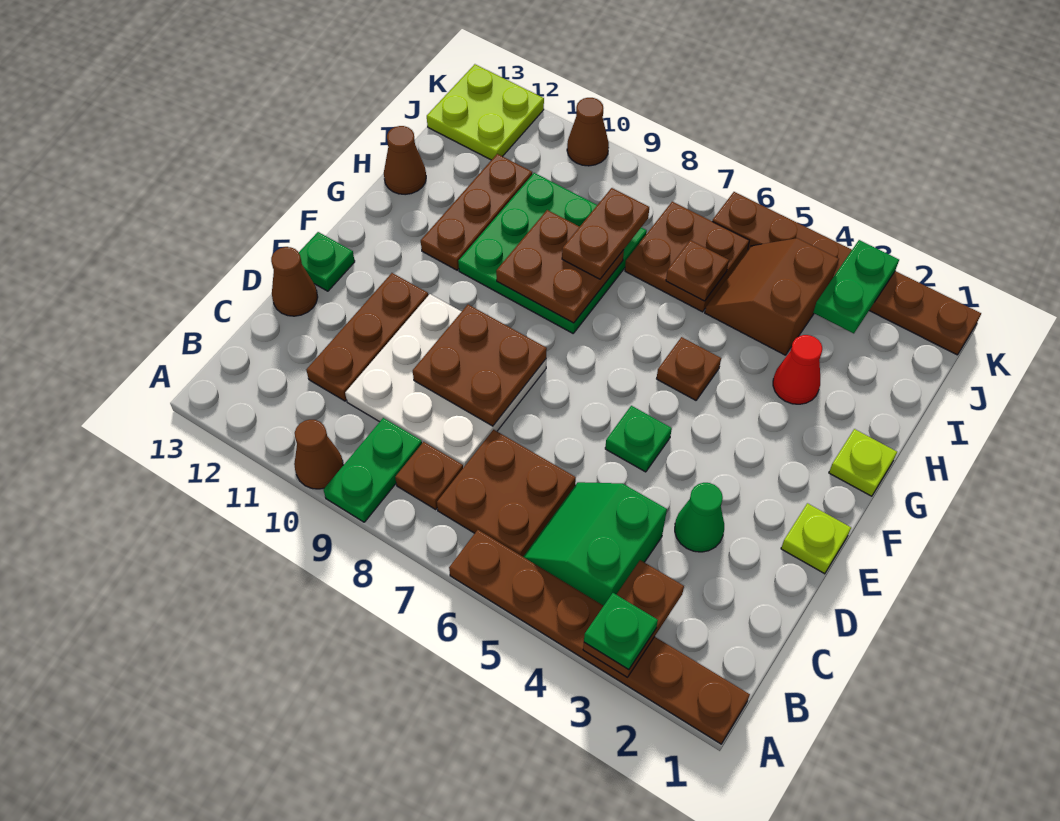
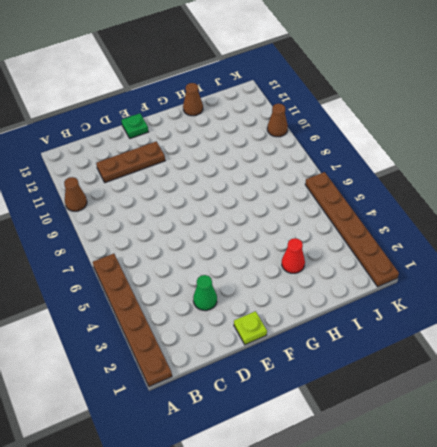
none -> green 1x2 plate [324,418,422,522]
none -> green 2x2 slope [523,482,667,606]
none -> brown 2x2 plate [437,430,576,557]
none -> brown 1x1 plate [395,442,463,509]

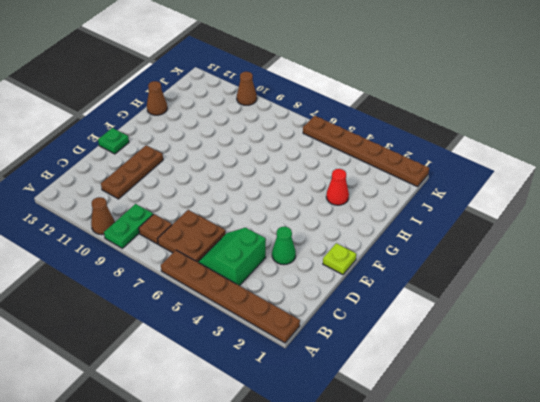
none -> white 3x3 plate [345,294,546,468]
none -> brown 1x1 cone [271,247,318,316]
none -> green 1x1 plate [605,406,672,472]
none -> lime 1x1 plate [829,429,897,496]

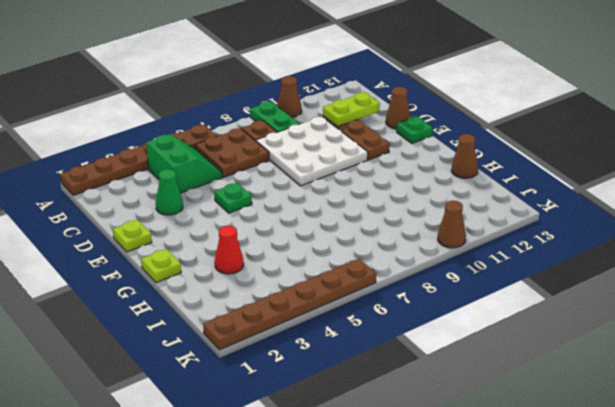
lime 1x2 plate [323,92,380,127] -> none
none -> brown 1x1 plate [657,337,721,400]
none -> green 3x3 plate [458,173,647,333]
none -> brown 1x3 plate [421,154,532,270]
none -> brown 2x2 slope [705,238,839,355]

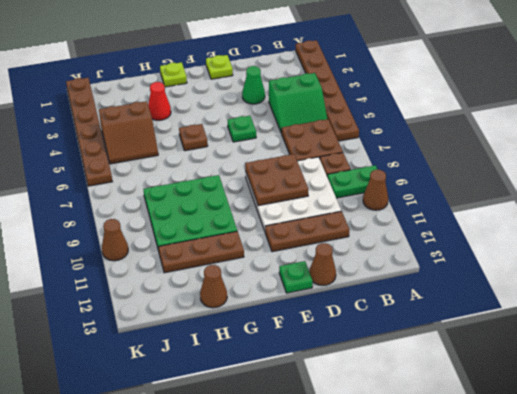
none -> brown 2x2 plate [625,202,749,312]
none -> lime 2x2 plate [427,64,544,160]
none -> brown 1x2 plate [583,560,684,677]
none -> brown 2x2 plate [496,210,624,323]

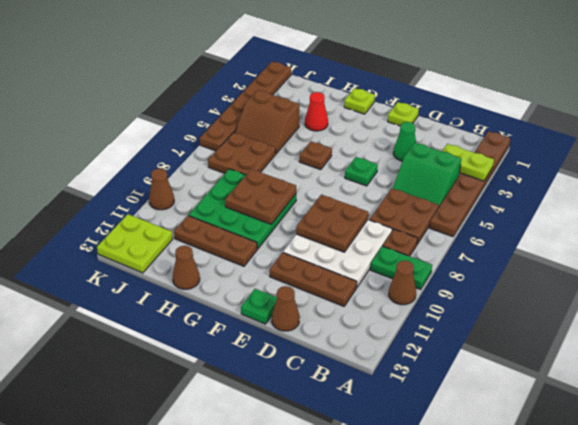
lime 1x2 plate [442,144,494,181] -> brown 1x2 plate [583,560,684,677]
none -> brown 1x1 plate [666,240,729,301]
none -> green 1x2 plate [813,240,899,333]
none -> green 1x1 plate [584,593,658,670]
none -> brown 1x2 plate [562,188,649,279]

